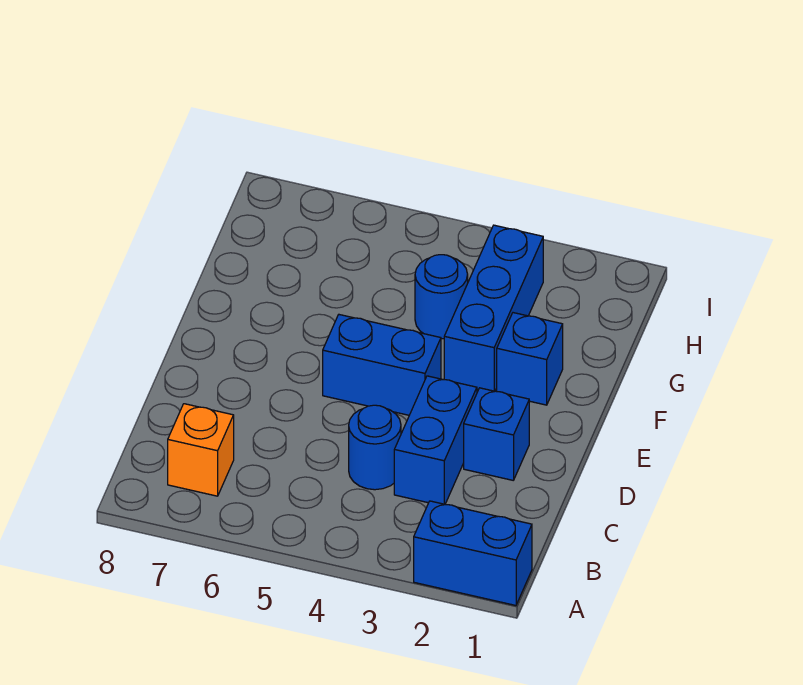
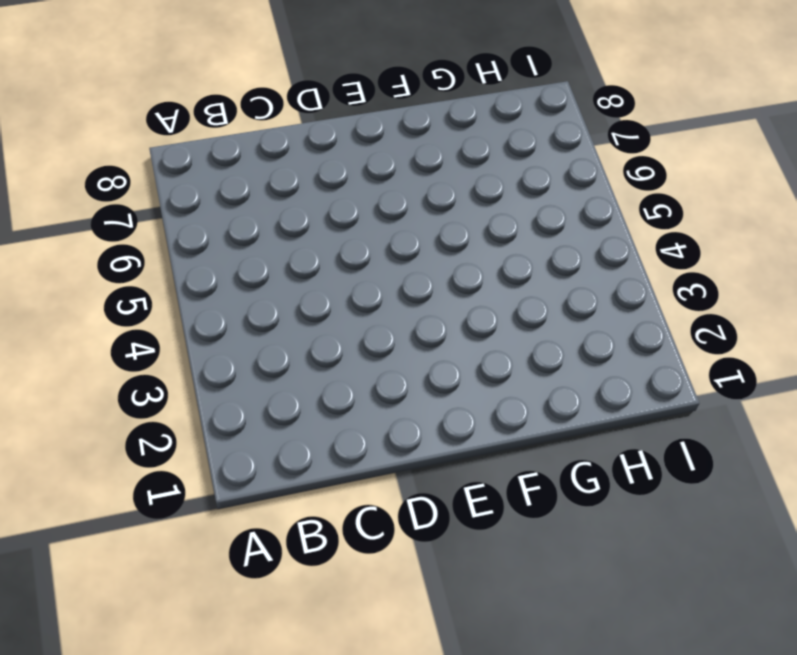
none -> blue 1x2 brick [414,501,532,605]
none -> orange 1x1 brick [168,404,234,496]

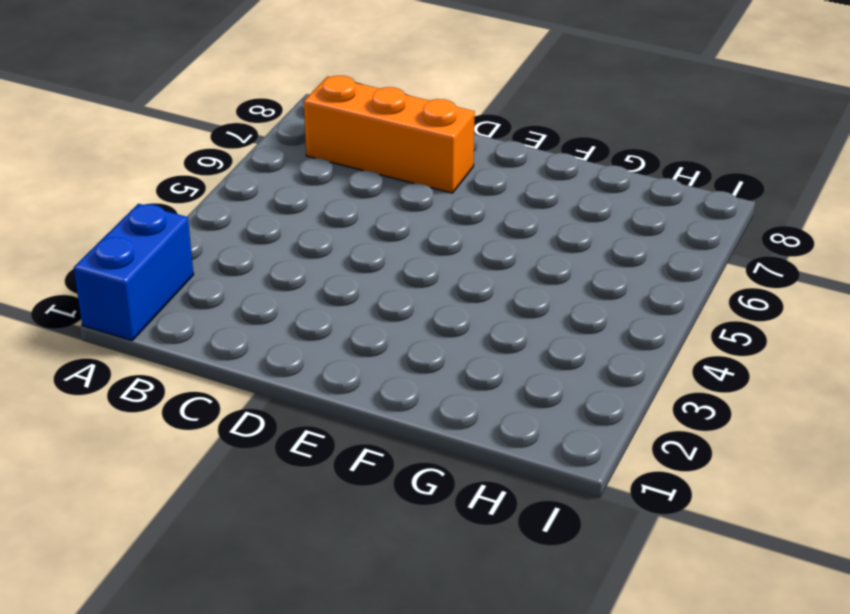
orange 1x3 brick [304,76,475,193] -> orange 1x1 brick [168,404,234,496]
none -> blue 1x2 brick [394,376,477,504]
none -> blue 1x1 round brick [349,405,401,490]

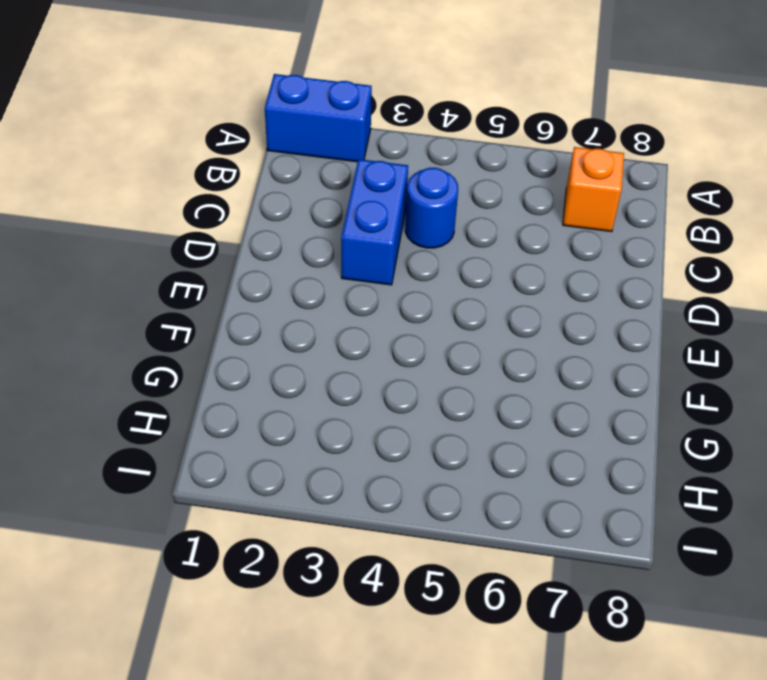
none -> blue 1x1 brick [464,388,529,480]
none -> blue 1x2 brick [323,315,441,415]

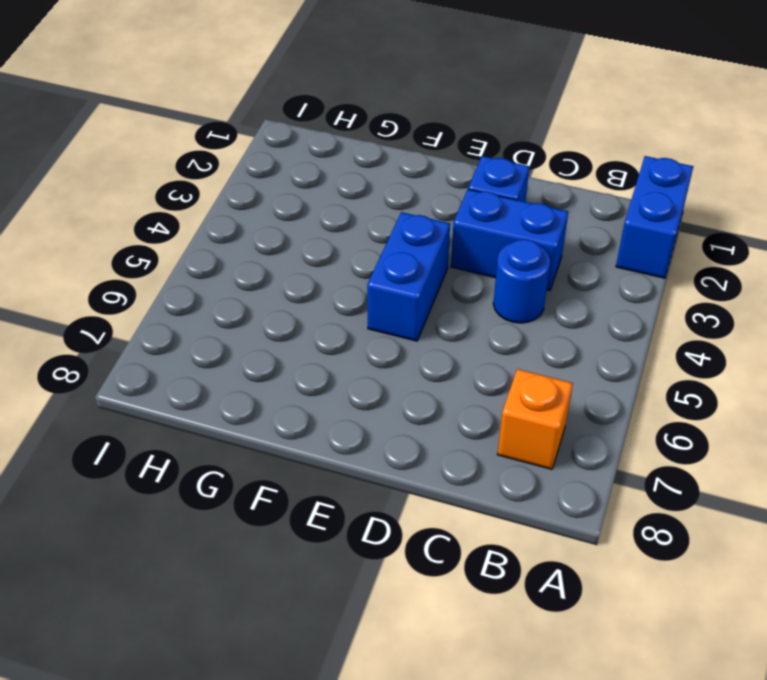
none -> blue 1x1 brick [497,313,563,405]
none -> blue 1x3 brick [444,225,543,391]

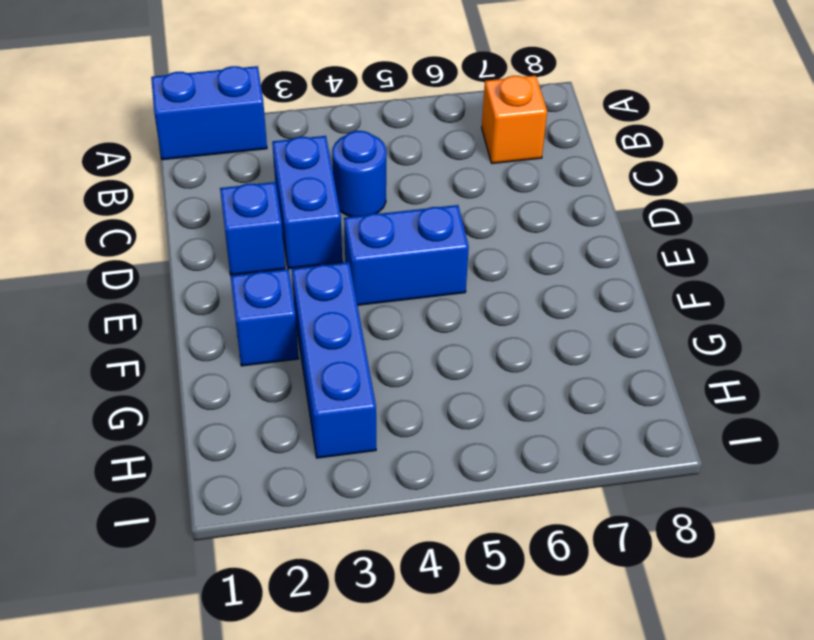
none -> blue 1x1 round brick [415,255,468,339]

